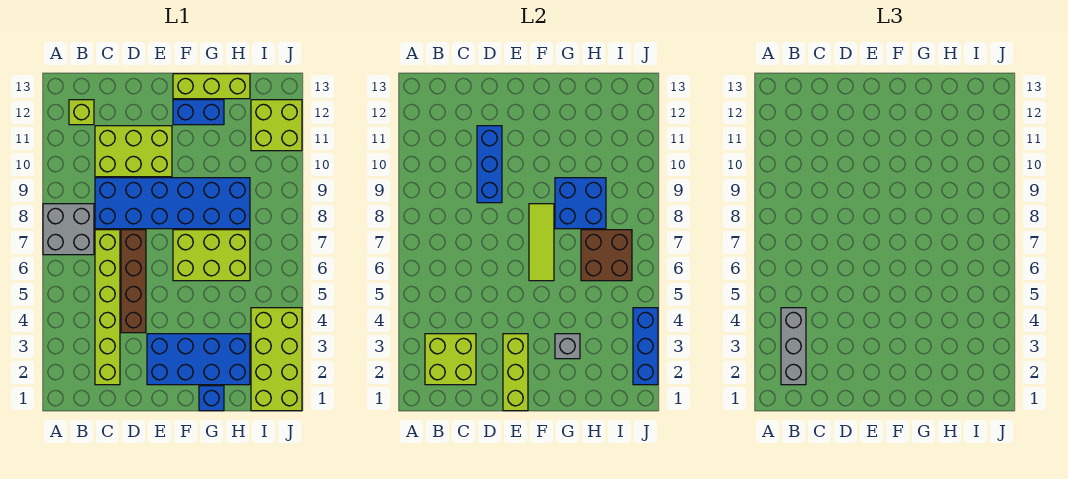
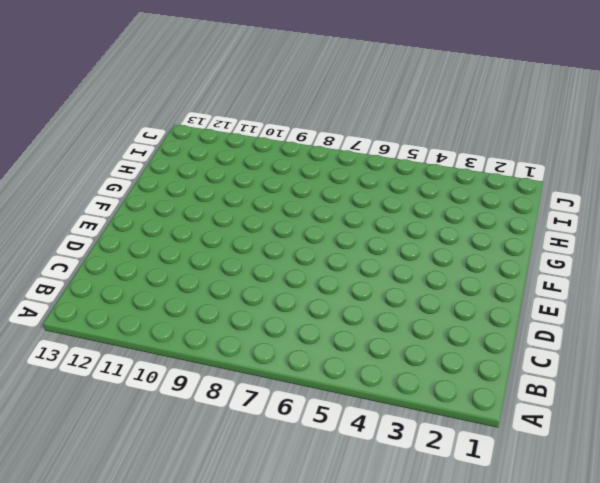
none -> grey 2x2 brick [43,204,94,255]
none -> lime 1x1 brick [69,100,94,125]
none -> lime 1x6 brick [95,230,120,385]

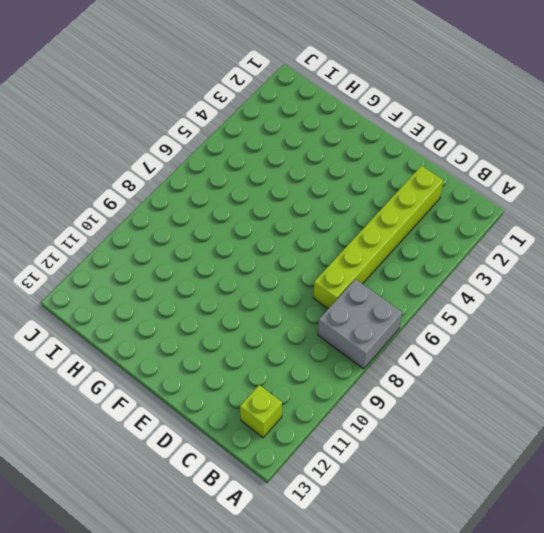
none -> blue 2x6 brick [95,178,250,229]
none -> lime 2x3 brick [95,126,172,177]
none -> brown 1x4 brick [121,230,146,333]

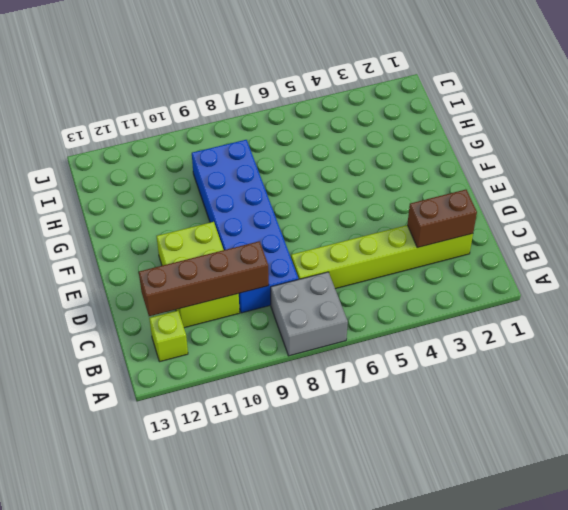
brown 1x2 brick [407,190,477,248] -> lime 2x2 brick [425,334,476,385]
brown 1x4 brick [139,241,269,316] -> brown 1x4 brick moved to [121,230,146,333]
none -> blue 2x4 brick [147,334,250,385]
none -> lime 2x3 brick [173,230,250,281]
none -> blue 1x2 brick [173,100,224,125]

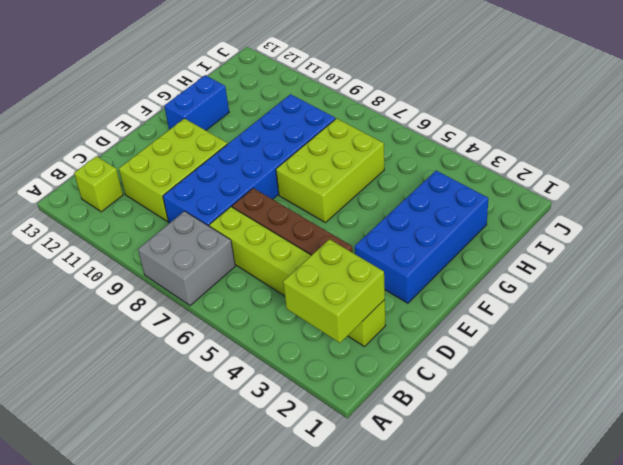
none -> lime 1x3 brick [173,74,250,99]
none -> blue 1x1 brick [199,386,224,411]
none -> lime 2x4 brick [251,308,302,411]

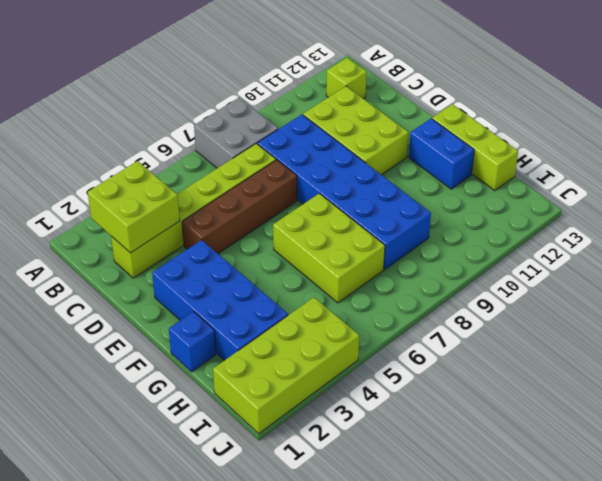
none -> lime 2x2 brick [251,100,302,151]
none -> blue 1x3 brick [477,126,502,203]
none -> lime 1x3 brick [503,334,528,411]

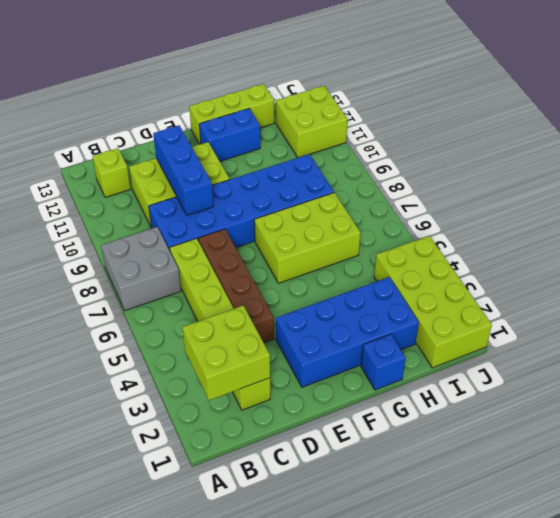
none -> lime 1x3 brick [503,334,528,411]
none -> lime 1x3 tile [529,204,554,281]
none -> grey 1x1 brick [555,334,580,359]

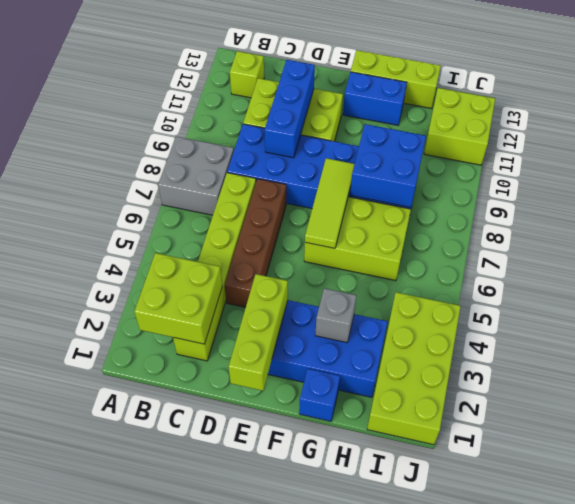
none -> brown 2x2 brick [581,230,632,281]
none -> blue 1x3 brick [633,308,658,385]
none -> grey 1x3 brick [781,308,806,385]

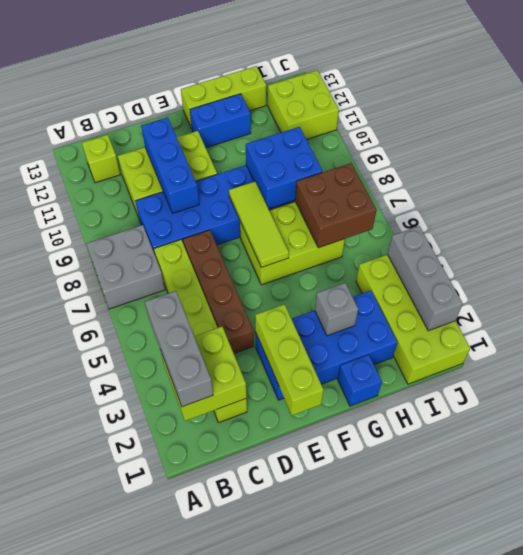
grey 1x3 brick [388,226,463,331] -> blue 1x3 brick [633,308,658,385]

